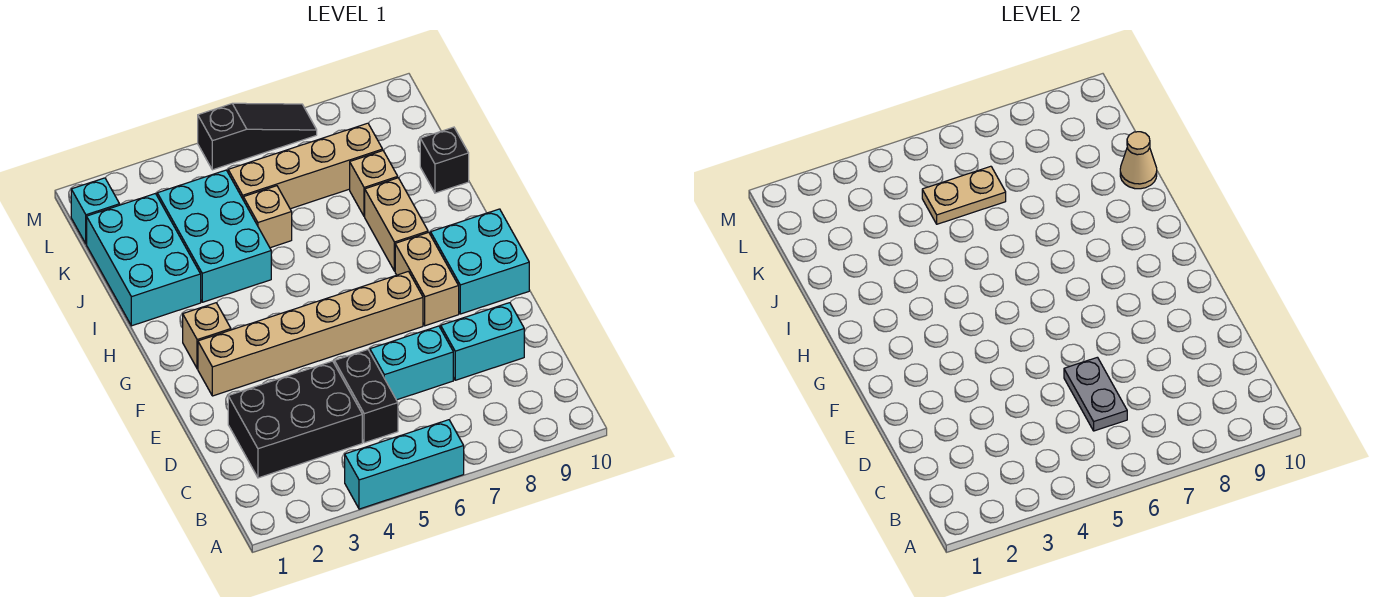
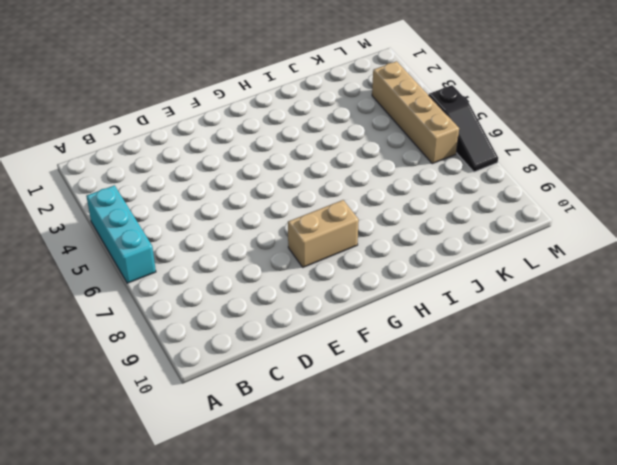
tan 1x4 brick [372,61,459,164] -> tan 1x4 brick moved to [228,123,383,209]
none -> black 2x3 brick [228,361,362,478]
none -> black 1x2 brick [335,350,398,443]
none -> cyan 1x2 brick [370,326,453,400]

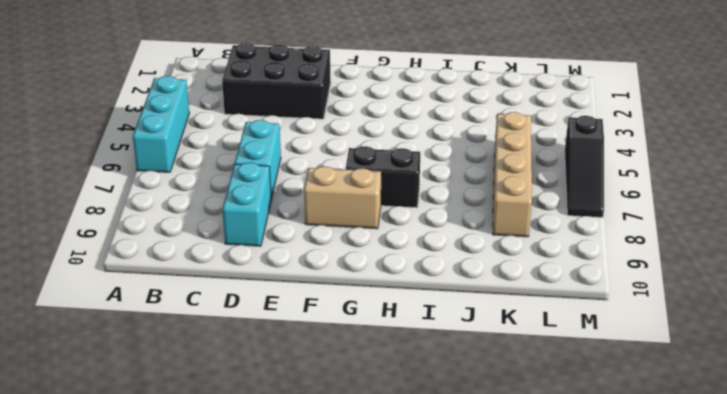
black 2x3 brick [222,43,331,119] -> black 2x3 brick turned to [228,361,362,478]
black 1x2 brick [346,146,420,208] -> black 1x2 brick moved to [335,350,398,443]
none -> tan 1x6 brick [198,271,423,396]
none -> cyan 2x2 brick [431,209,529,314]
none -> tan 1x1 brick [183,303,231,369]

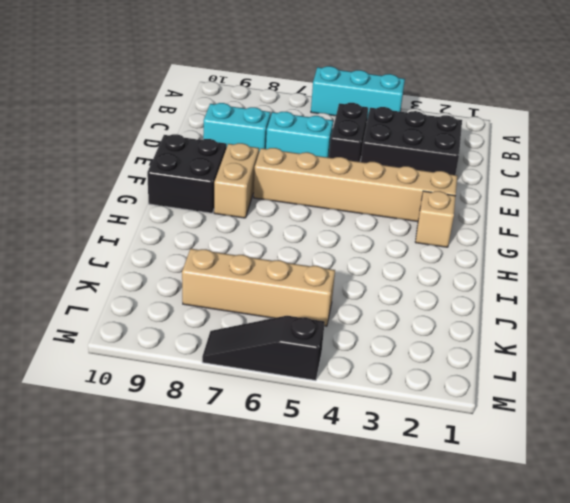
black 2x2 brick [147,134,227,213] -> cyan 2x2 brick [431,209,529,314]
none -> tan 1x2 brick [365,178,428,271]
none -> cyan 2x3 brick [87,194,201,326]
none -> cyan 2x3 brick [157,170,271,302]

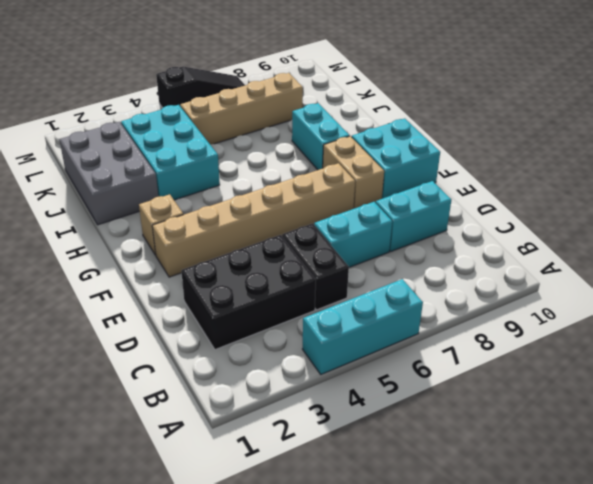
cyan 1x2 brick [292,103,350,170] -> tan 1x2 brick [365,178,428,271]
grey 2x3 brick [59,122,158,225] -> cyan 2x3 brick [87,194,201,326]
none -> tan 1x1 brick [243,186,292,248]
none -> tan 1x1 brick [350,151,398,217]
none -> black 1x1 brick [420,127,469,193]

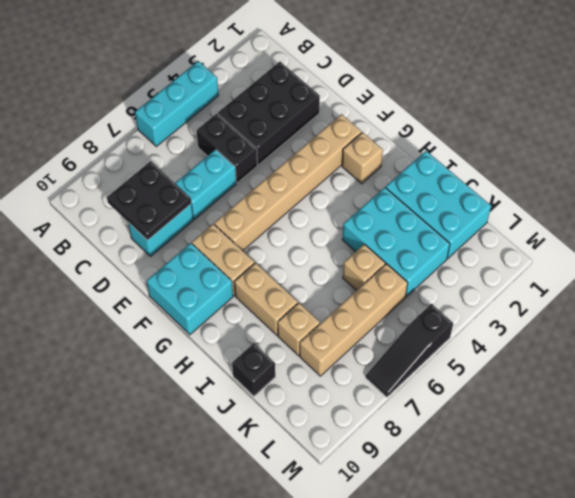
black 2x2 plate [107,161,191,240] -> none
none -> cyan 1x1 brick [71,178,120,244]
none -> grey 1x2 plate [1064,357,1127,431]
none -> tan 1x1 cone [1120,132,1157,189]

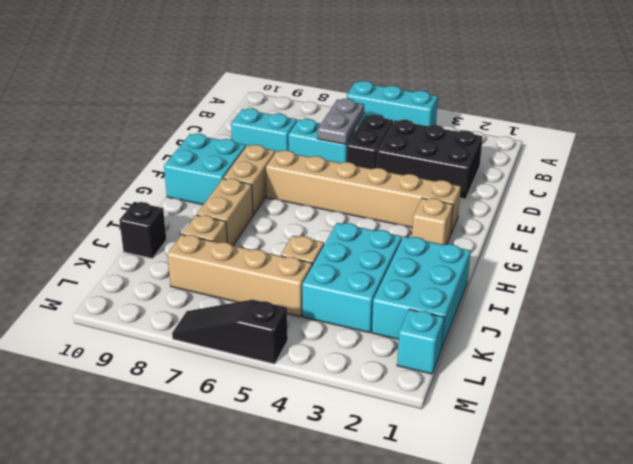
none -> tan 1x1 cone [1120,132,1157,189]
none -> tan 1x2 plate [922,166,1006,224]

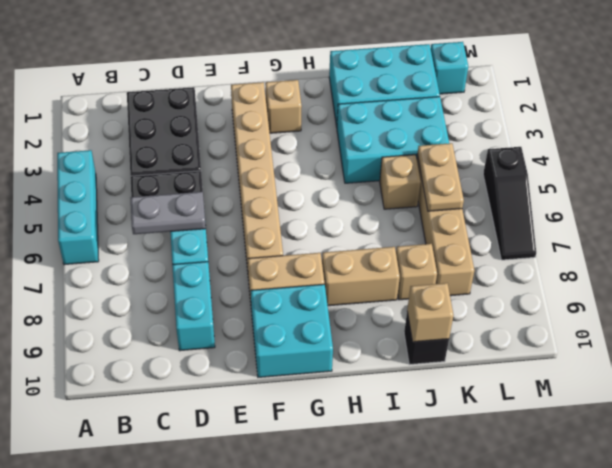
tan 1x1 brick [407,283,453,342] -> tan 1x1 cone [1120,132,1157,189]

